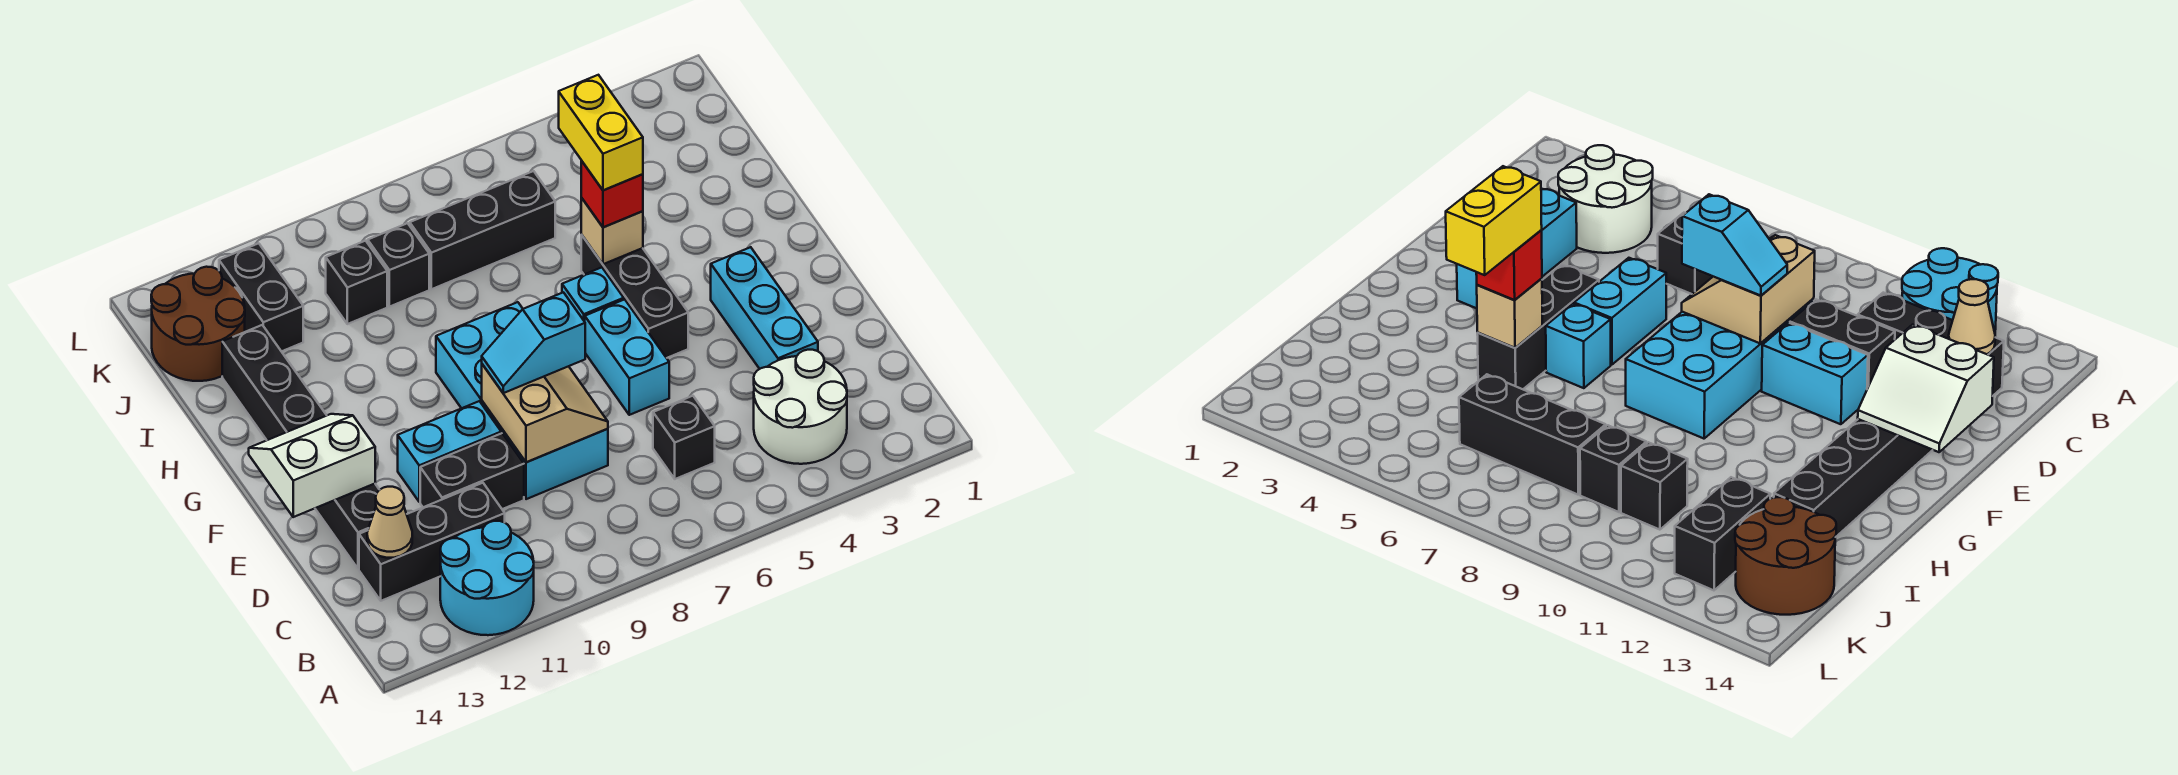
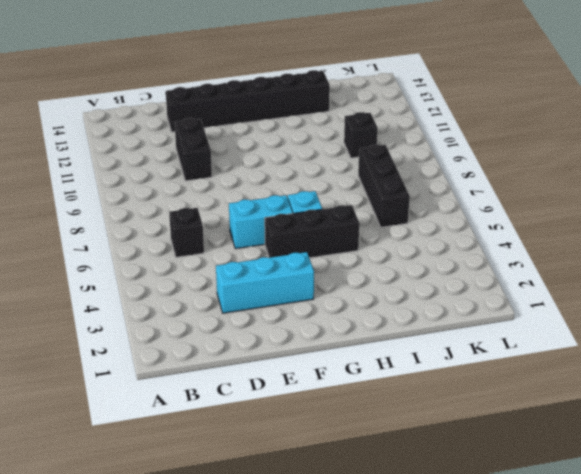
none -> cyan 2x2 round brick [440,521,534,635]
none -> white 2x2 round brick [754,350,847,464]
none -> black 1x3 brick [359,483,505,601]

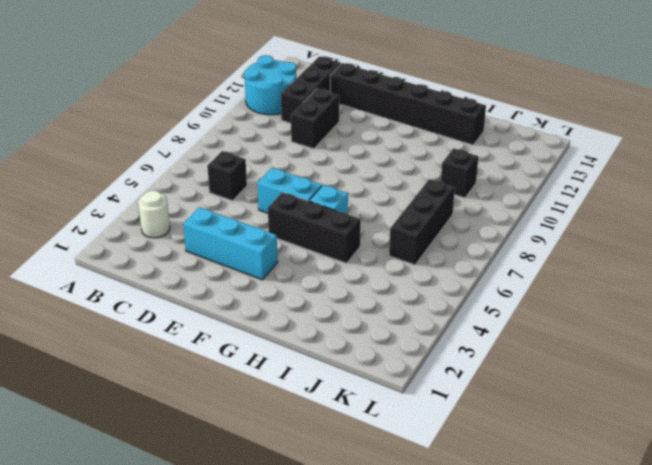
white 1x1 round brick [138,191,170,238] -> white 2x2 round brick [754,350,847,464]
none -> cyan 2x4 brick [436,302,608,499]
none -> cyan 1x2 brick [398,401,501,502]
none -> black 1x1 brick [368,223,429,307]

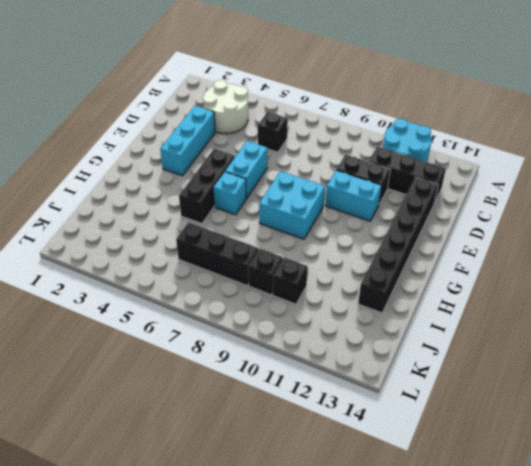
cyan 2x2 brick [259,171,325,239] -> cyan 2x4 brick [436,302,608,499]
none -> black 1x2 brick [219,243,303,352]
none -> brown 2x2 round brick [151,267,245,381]
none -> tan 1x1 cone [367,487,412,558]

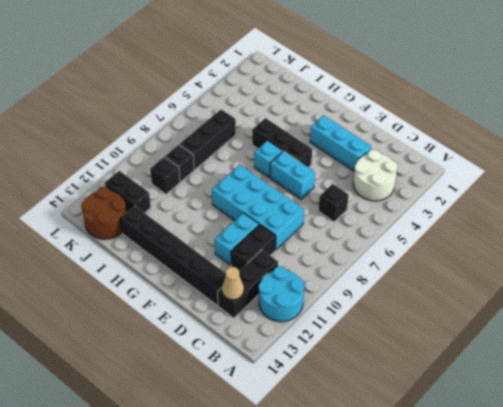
none -> tan 2x2 slope [482,364,608,462]
none -> white 2x2 slope [249,414,375,517]
none -> tan 1x1 brick [581,198,643,264]

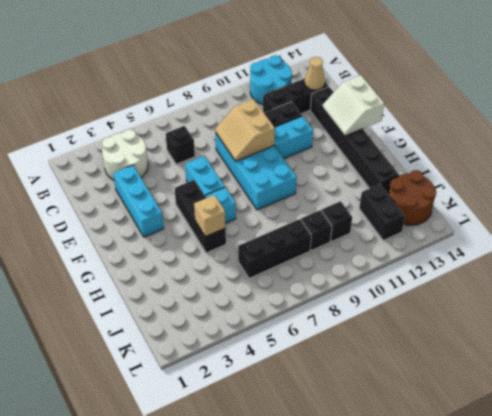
white 2x2 slope [323,75,384,136] -> white 2x2 slope turned to [249,414,375,517]
none -> cyan 1x2 slope [482,292,585,393]
none -> red 1x1 brick [581,161,643,227]
none -> yellow 1x2 brick [559,75,643,190]

